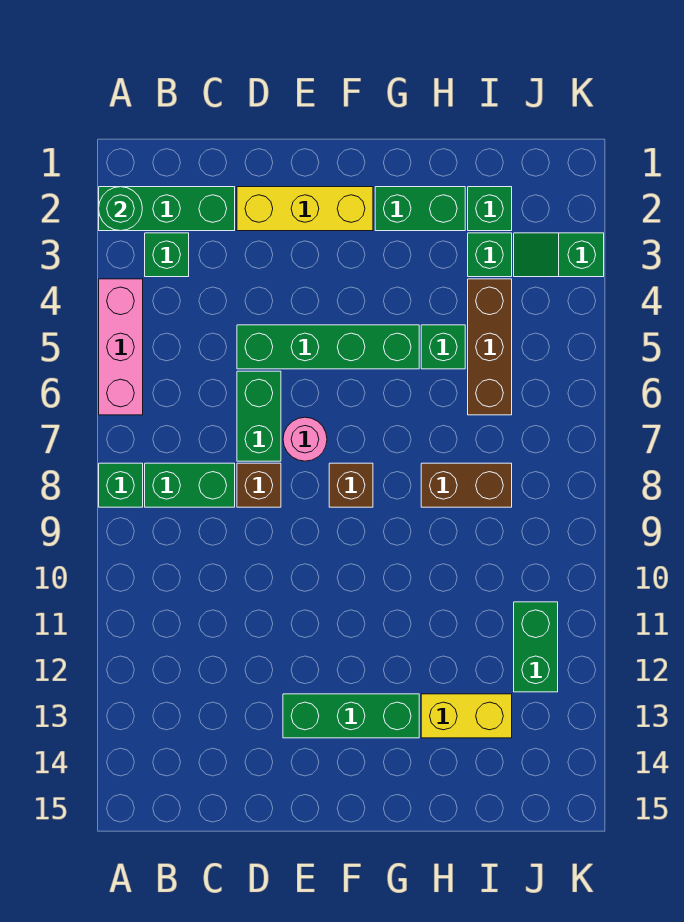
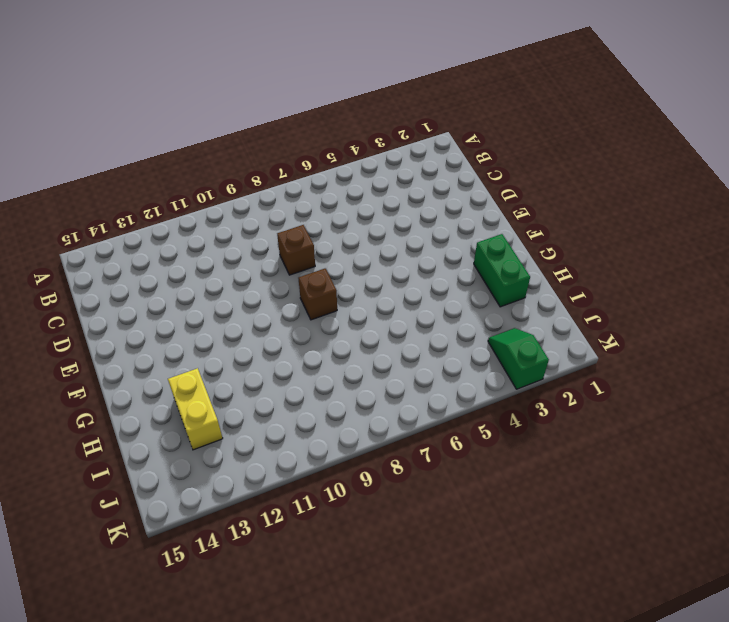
none -> green 1x3 brick [99,187,235,231]
none -> pink 1x3 brick [99,279,143,415]
none -> green 1x1 brick [99,463,143,507]

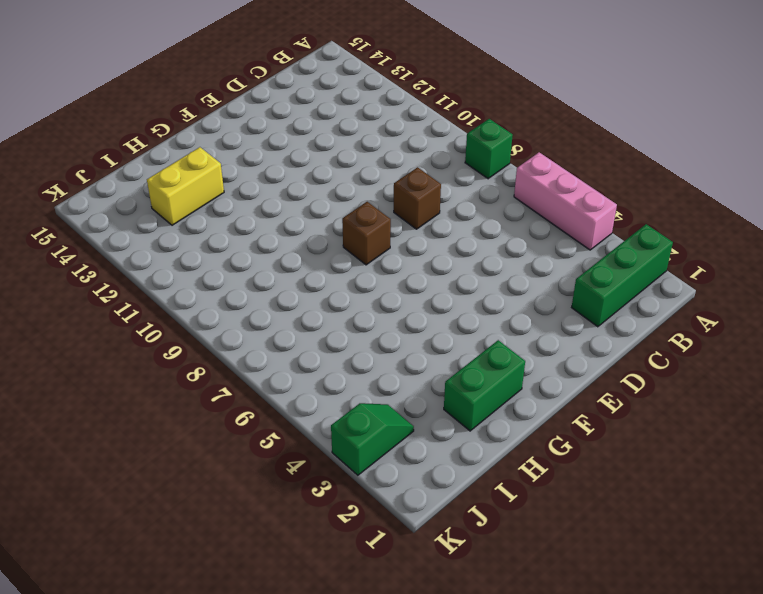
none -> green 1x1 brick [145,233,189,277]
none -> green 1x2 brick [145,463,235,507]
none -> yellow 1x3 brick [237,187,373,231]

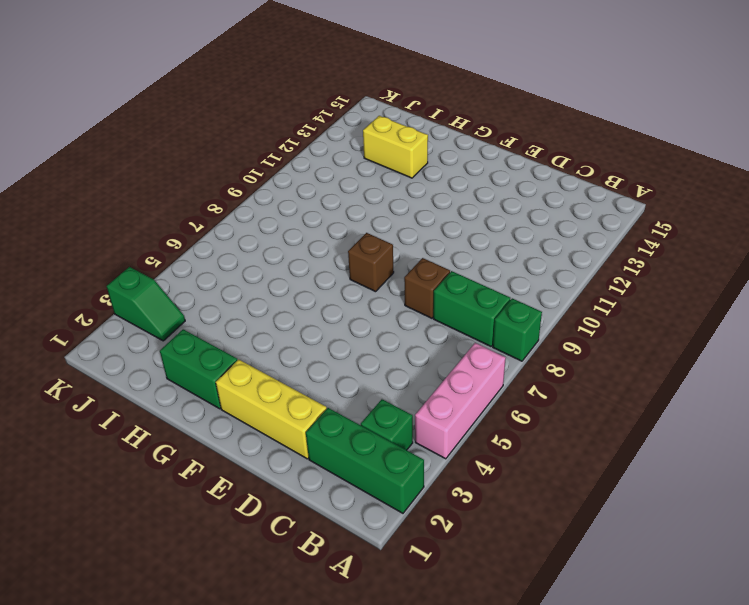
none -> green 1x4 brick [237,325,419,369]
none -> green 1x2 brick [237,371,281,461]
none -> pink 1x1 round brick [283,417,327,461]

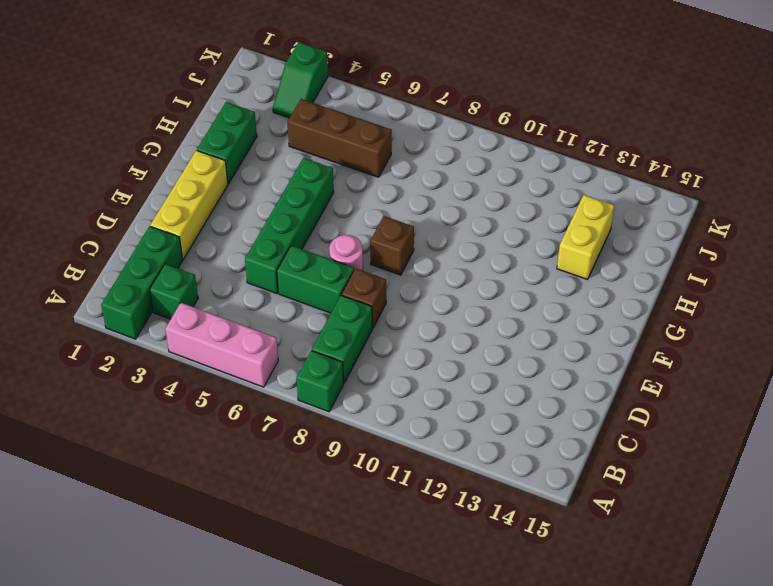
none -> green 1x3 brick [283,694,419,738]
none -> green 1x1 brick [421,325,465,369]
none -> brown 1x2 brick [421,463,512,507]

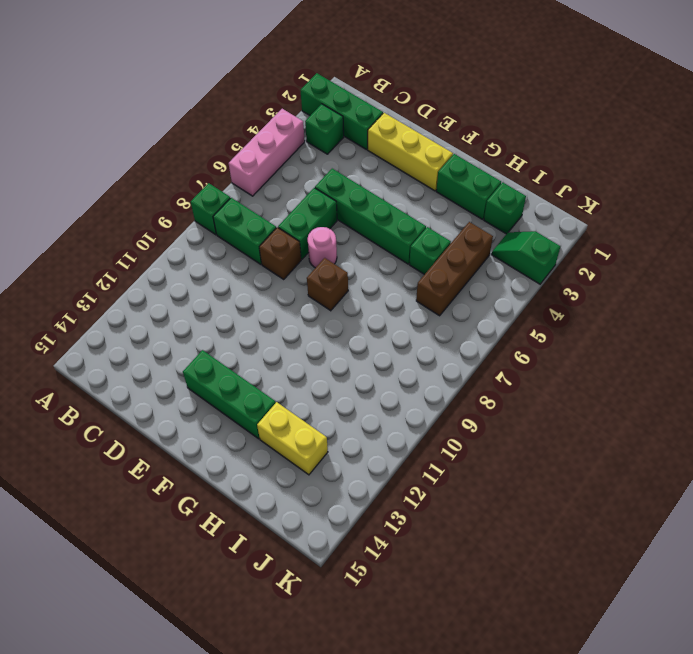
none -> brown 1x2 brick [421,463,512,507]
none -> green 1x1 brick [468,233,512,277]
none -> green 1x2 brick [514,602,558,692]

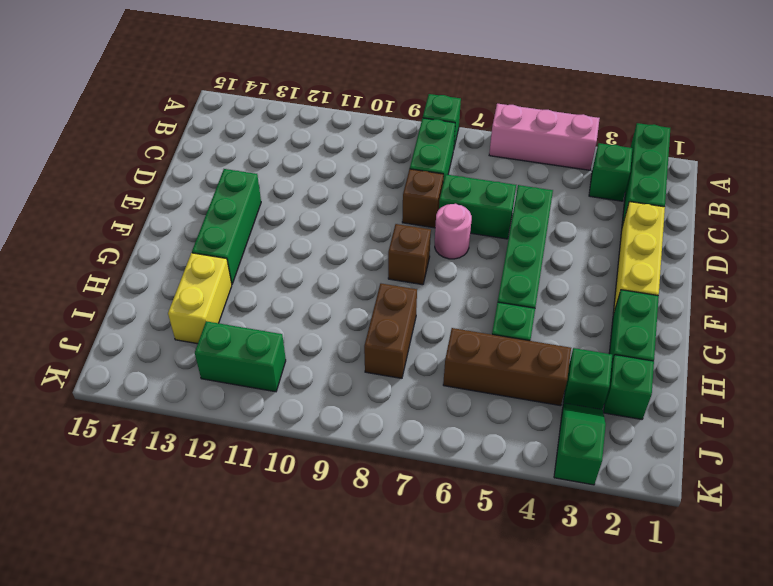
none -> green 1x1 round brick [99,187,142,231]

